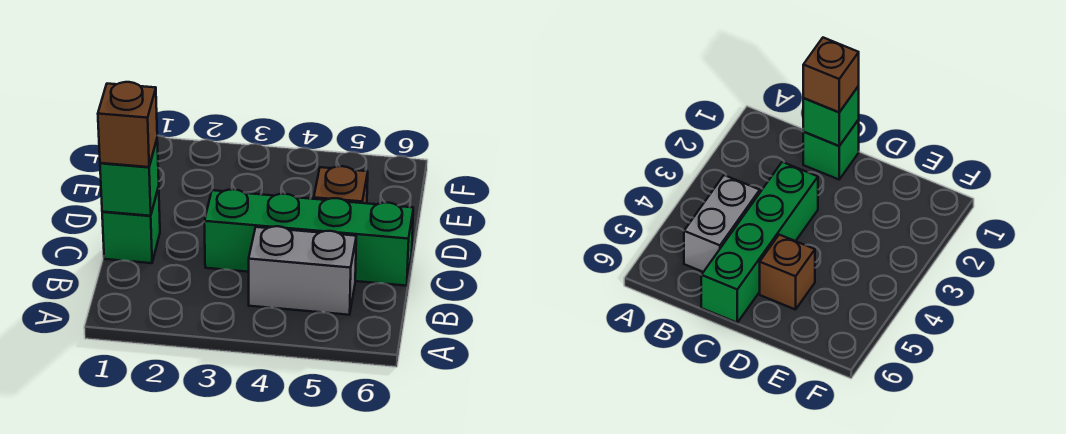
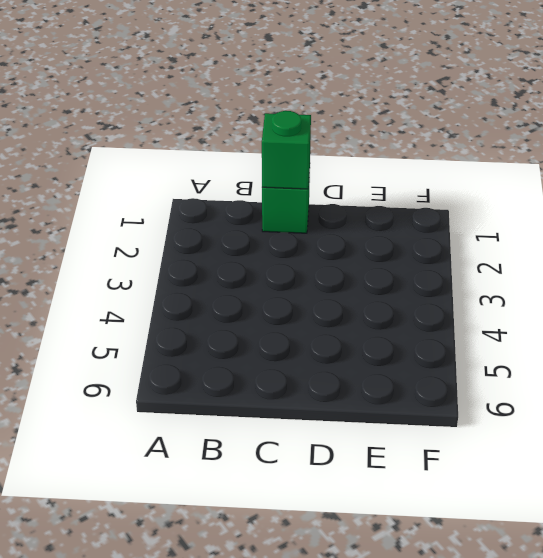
none -> grey 1x2 brick [249,226,356,315]
none -> green 1x4 brick [204,189,413,286]

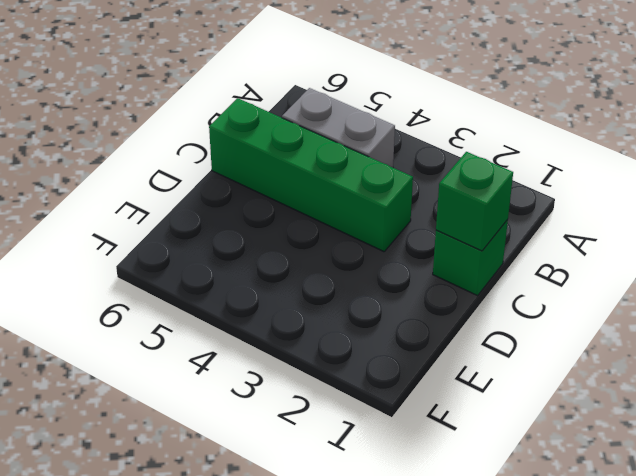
none -> brown 1x1 brick [314,166,368,203]
none -> brown 1x1 brick [98,82,157,167]

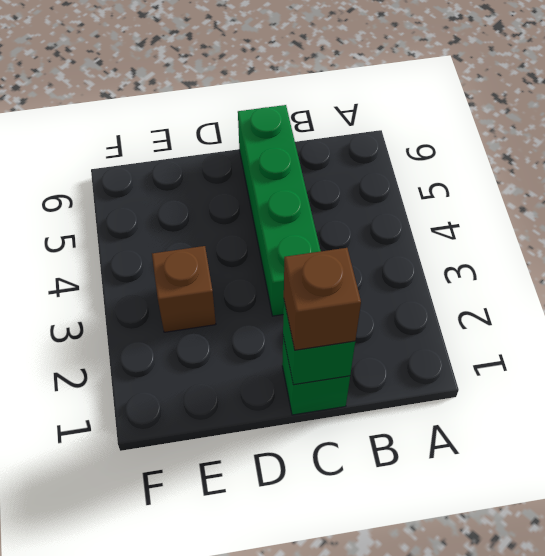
brown 1x1 brick [152,246,216,332] -> brown 1x1 brick moved to [314,166,368,203]
none -> grey 1x2 brick [249,226,356,315]

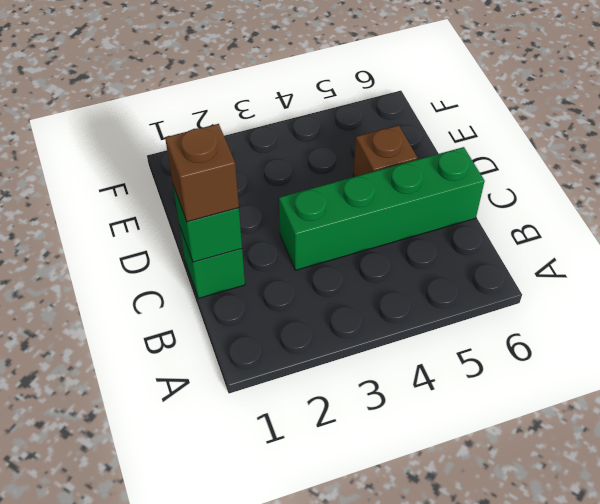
none -> grey 1x2 brick [249,226,356,315]

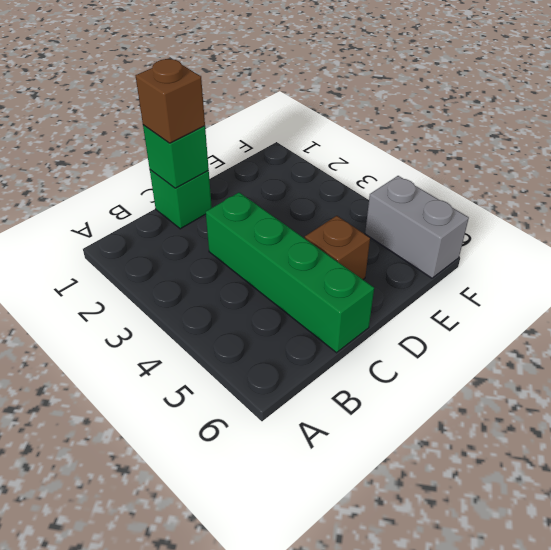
grey 1x2 brick [365,176,469,278] -> grey 1x2 brick moved to [249,226,356,315]

